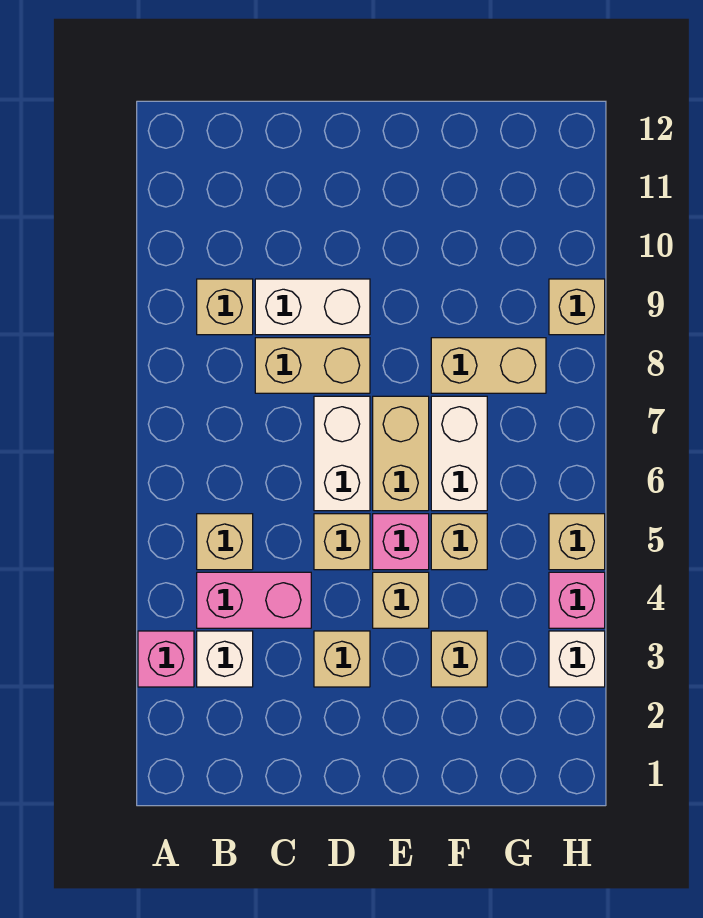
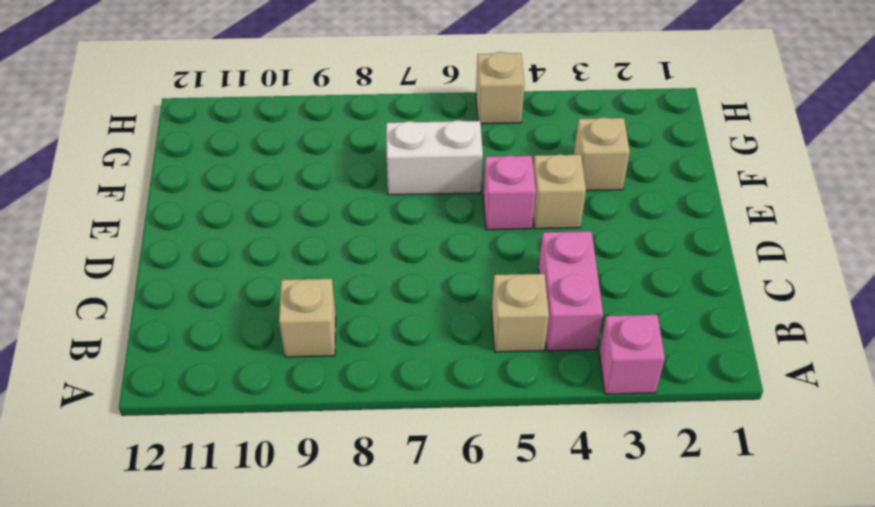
none -> white 1x1 brick [197,631,253,687]
none -> tan 1x2 brick [255,338,370,393]
none -> white 1x2 brick [255,279,370,335]

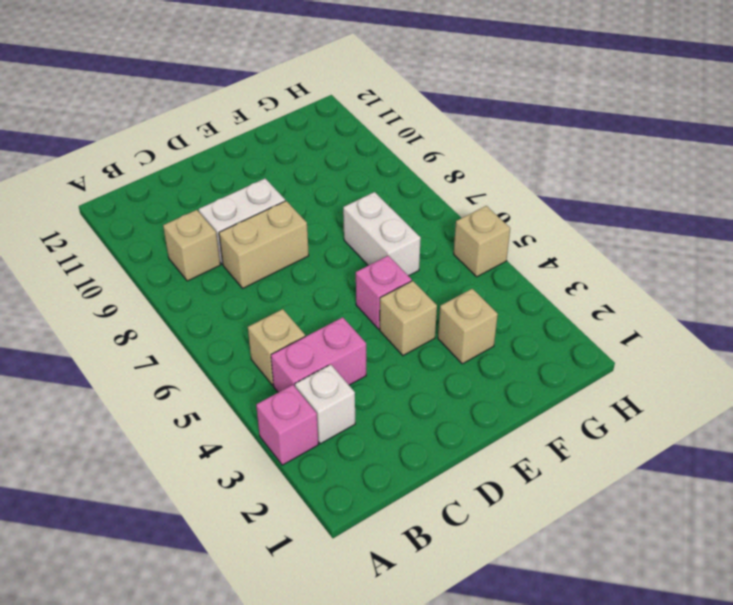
none -> tan 1x1 brick [314,631,370,687]
none -> tan 1x1 brick [314,514,370,570]
none -> white 1x2 brick [314,396,370,511]

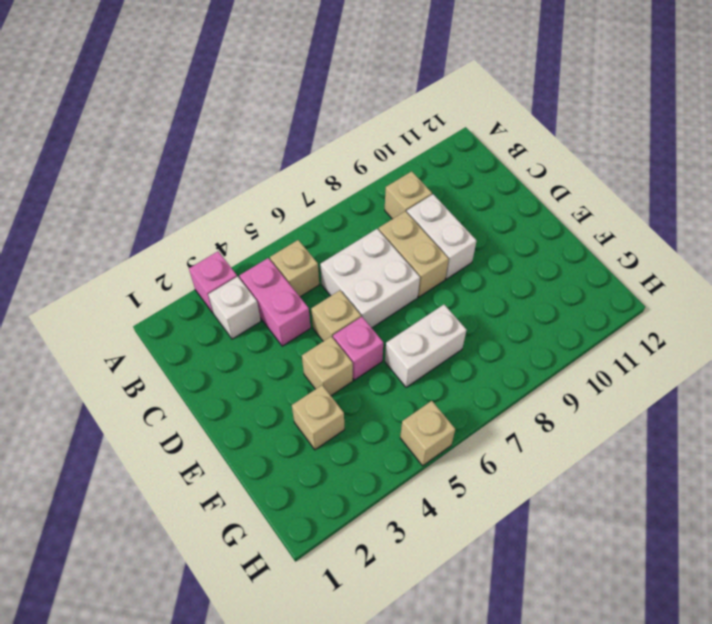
white 2x2 brick [320,229,420,328] -> white 1x2 brick [314,396,370,511]
none -> tan 1x1 brick [314,631,370,687]
none -> tan 1x2 brick [373,396,429,511]
none -> tan 1x1 brick [431,514,487,570]

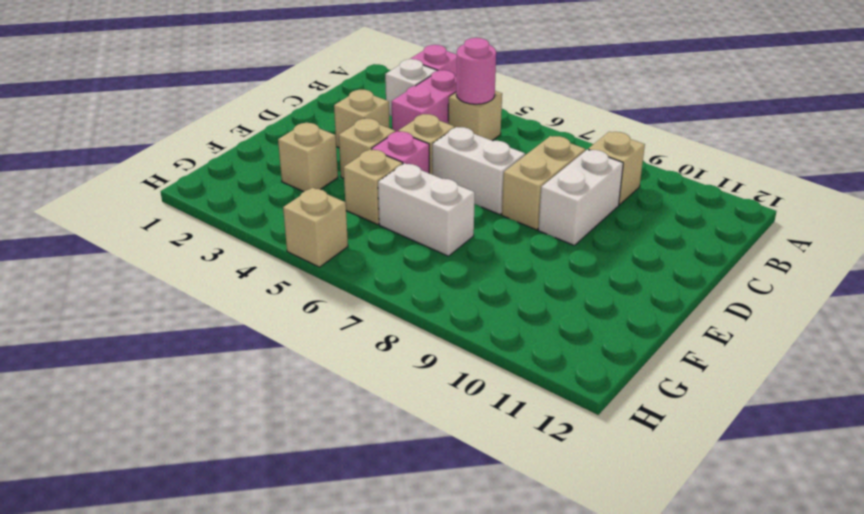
pink 1x1 round brick [456,38,496,104] -> none
none -> tan 1x2 brick [373,396,429,511]
none -> tan 1x2 brick [431,338,546,393]
none -> white 1x1 brick [549,631,605,687]

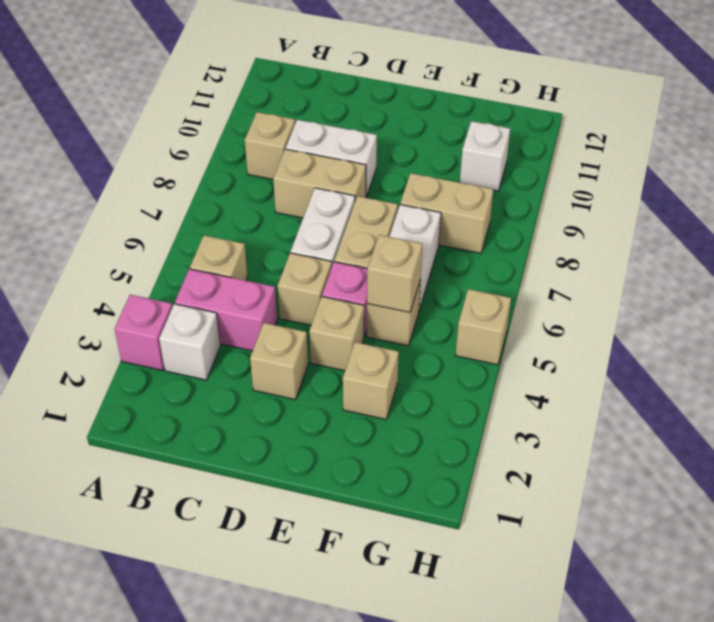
tan 1x1 brick [367,235,422,313] -> tan 1x1 brick moved to [549,279,605,335]
white 1x1 brick [460,121,510,191] -> white 1x1 brick moved to [549,631,605,687]
none -> pink 1x1 brick [549,572,605,628]

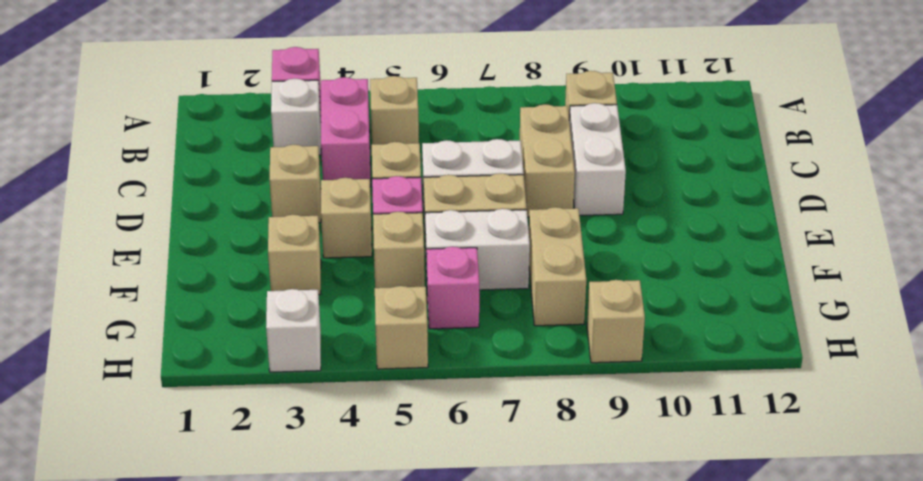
pink 1x1 brick [427,247,479,329] -> pink 1x1 brick moved to [549,572,605,628]

